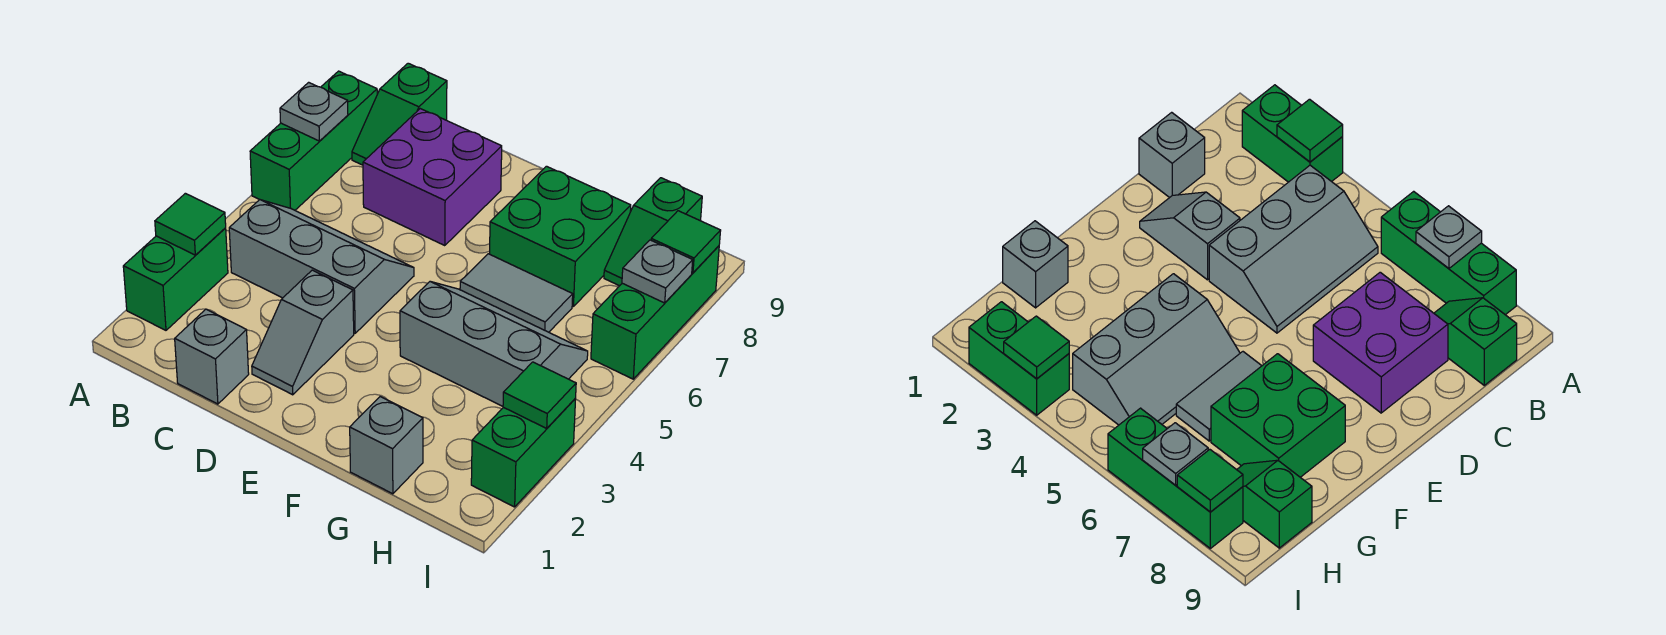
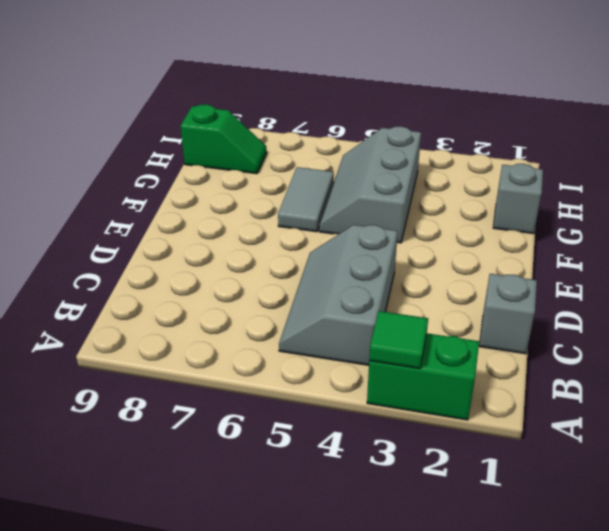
none -> green 1x3 brick [250,71,377,210]
none -> green 1x2 slope [352,63,447,165]
none -> purple 2x2 brick [363,109,502,246]

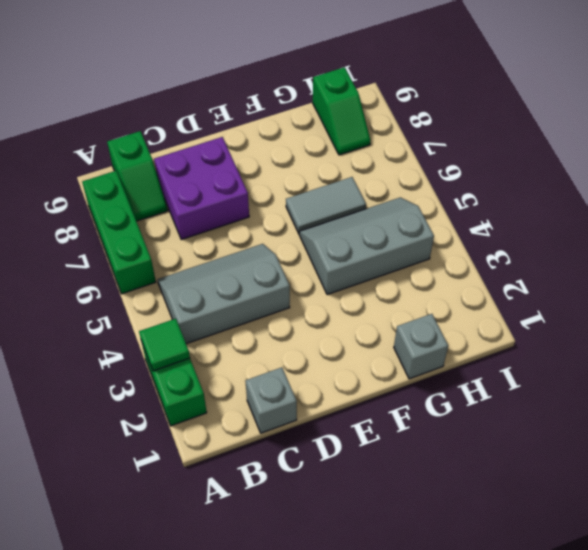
none -> grey 1x2 slope [252,270,354,395]
none -> green 2x2 brick [490,166,631,306]
none -> green 1x2 brick [471,399,576,507]

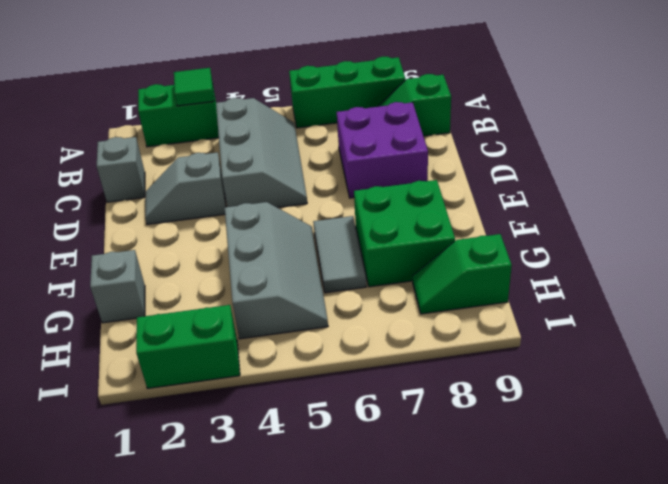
none -> green 1x3 brick [591,246,719,379]
none -> grey 1x1 plate [280,82,348,141]
none -> green 1x1 tile [503,362,576,428]

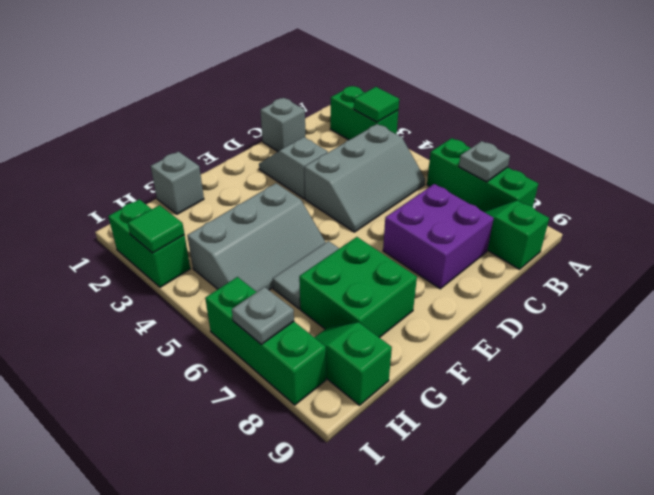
none -> green 1x1 tile [651,211,721,273]

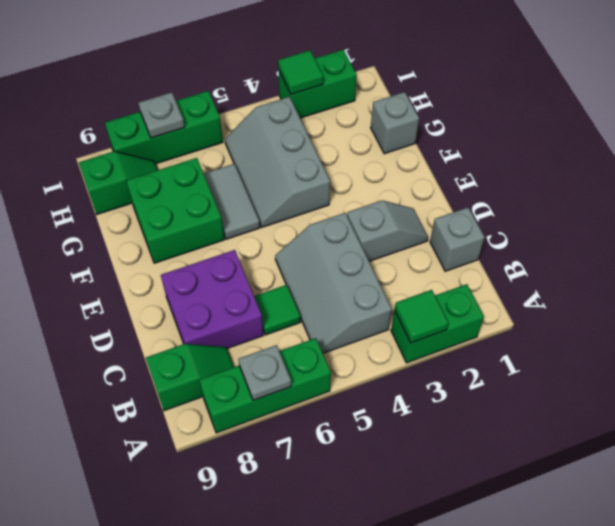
green 1x1 tile [254,285,301,335] -> green 1x1 tile moved to [651,211,721,273]

